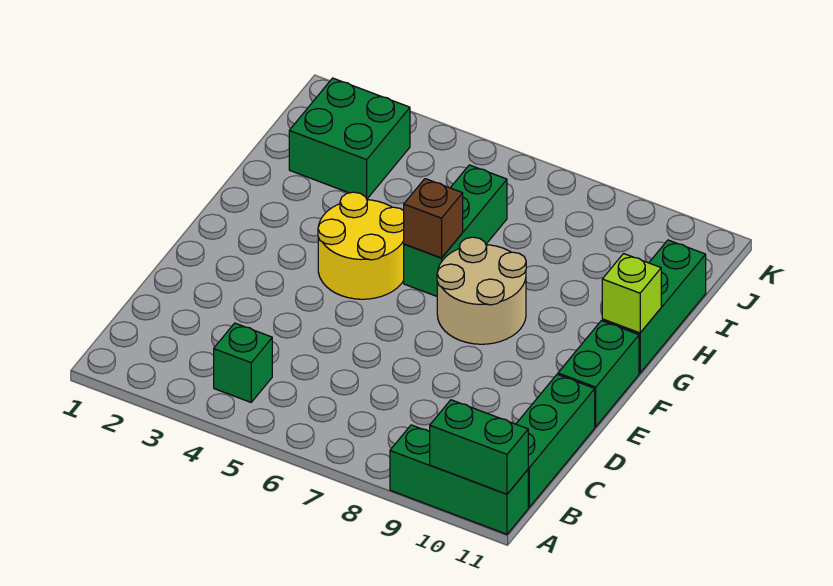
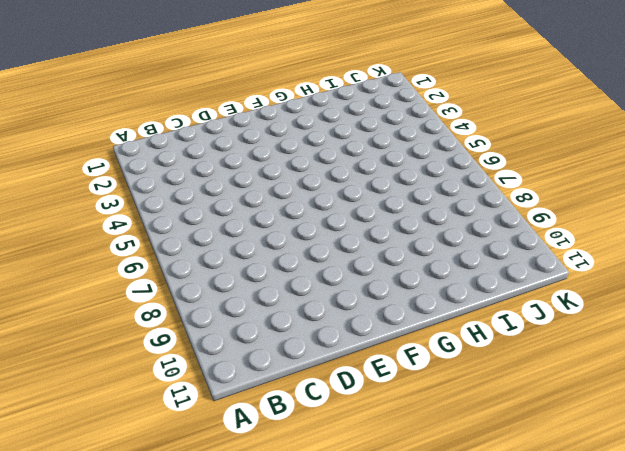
none -> green 1x3 brick [390,425,528,534]
none -> green 1x1 brick [214,323,272,402]
none -> green 1x3 brick [516,374,595,507]

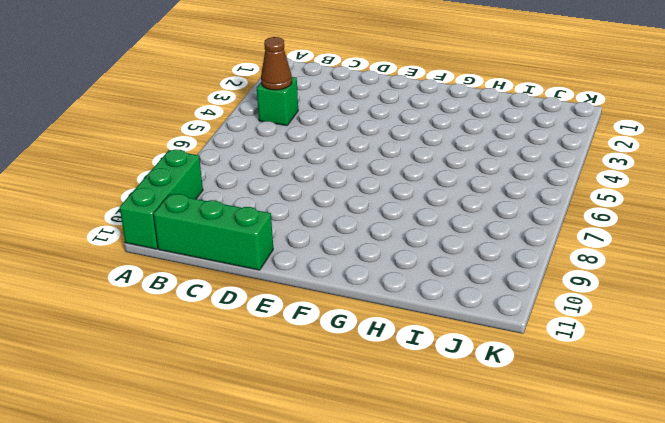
brown 1x1 cone [261,37,292,90] -> none
none -> green 1x2 brick [558,321,639,427]
none -> yellow 2x2 round brick [318,192,404,299]
none -> tan 2x2 round brick [437,237,526,344]

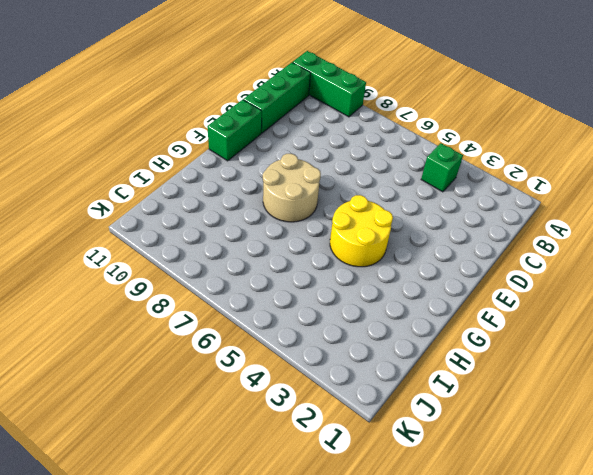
none -> green 1x3 brick [404,165,507,296]
none -> green 1x3 brick [602,240,706,373]
none -> green 2x2 brick [289,78,410,199]

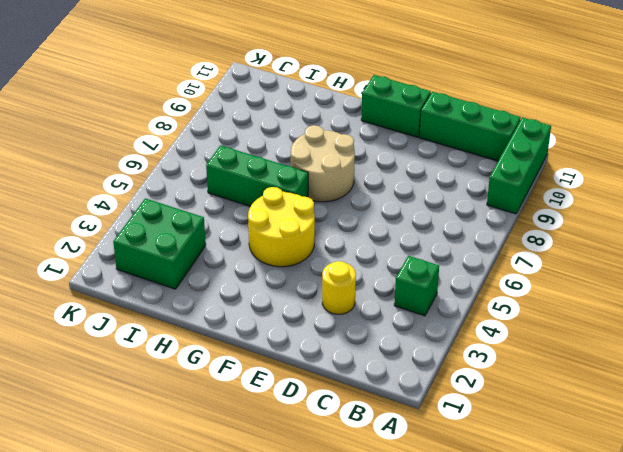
yellow 1x1 round brick [322,261,356,314] -> none
none -> green 1x3 brick [602,240,706,373]
none -> green 1x2 brick [430,400,528,494]
none -> brown 1x1 brick [404,179,463,258]

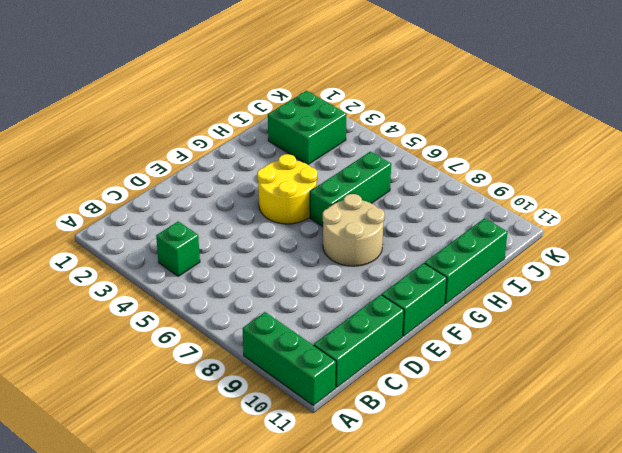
none -> green 1x2 brick [430,400,528,494]
none -> brown 1x1 brick [404,179,463,258]
none -> lime 1x1 brick [602,254,661,333]

